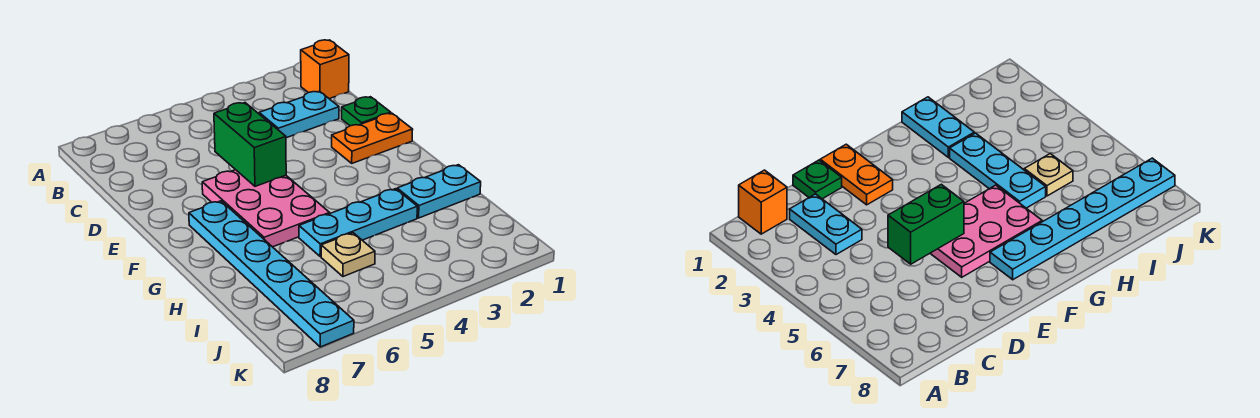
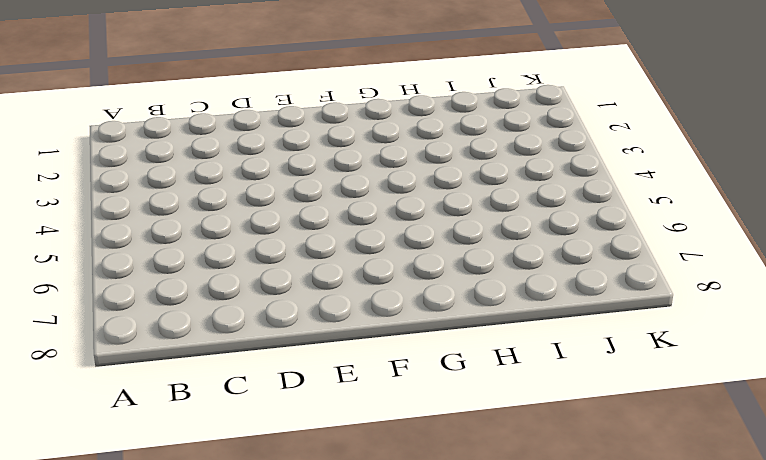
none -> orange 1x1 brick [301,40,349,99]
none -> cyan 1x2 plate [259,91,339,138]

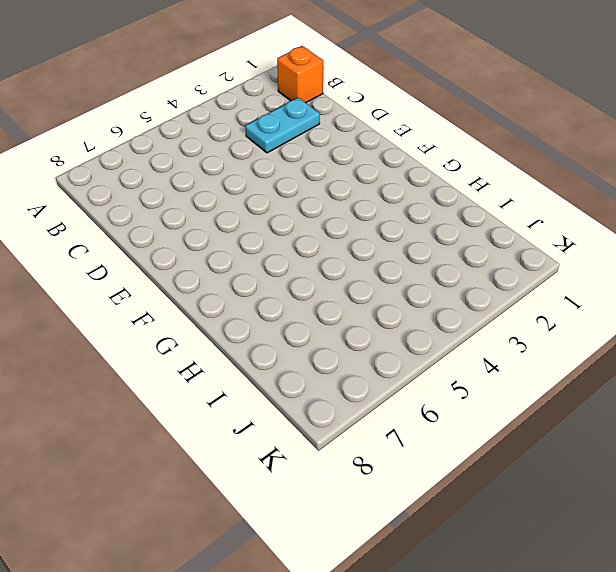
none -> green 1x1 plate [342,97,391,126]
none -> orange 1x2 plate [332,113,413,163]

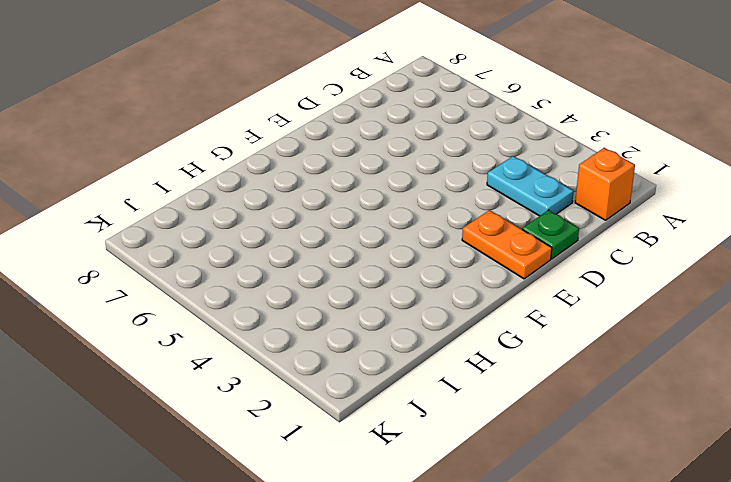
none -> pink 2x3 plate [202,170,330,247]
none -> cyan 1x6 plate [189,201,354,347]

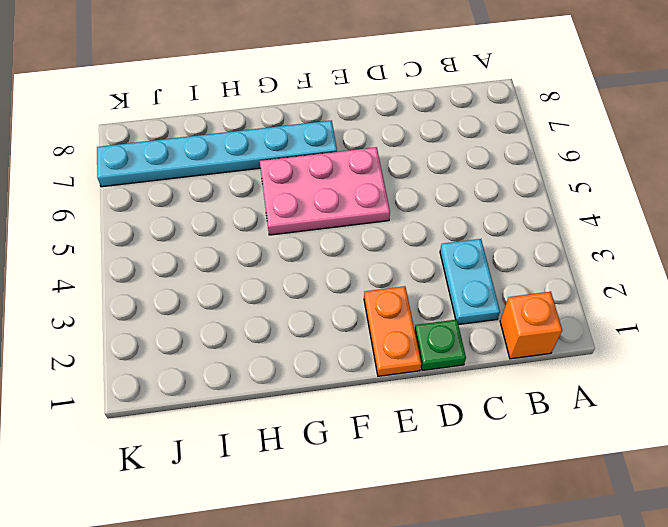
none -> cyan 1x2 plate [397,165,481,218]
none -> cyan 1x3 plate [299,189,417,257]

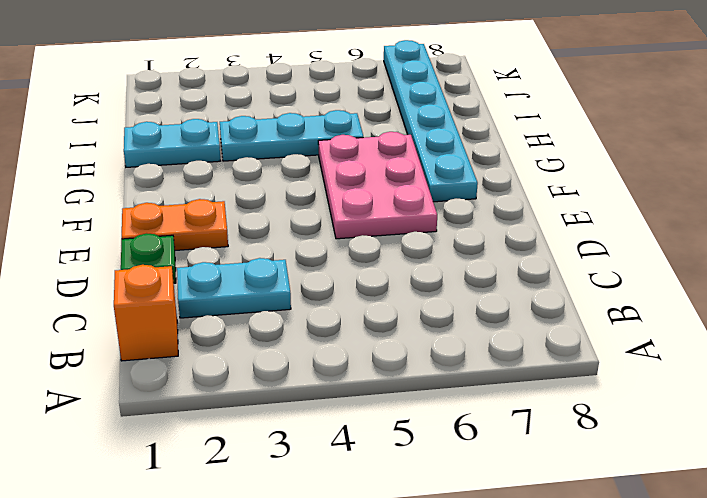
none -> tan 1x1 plate [321,233,375,277]
none -> green 1x2 brick [214,103,286,186]

